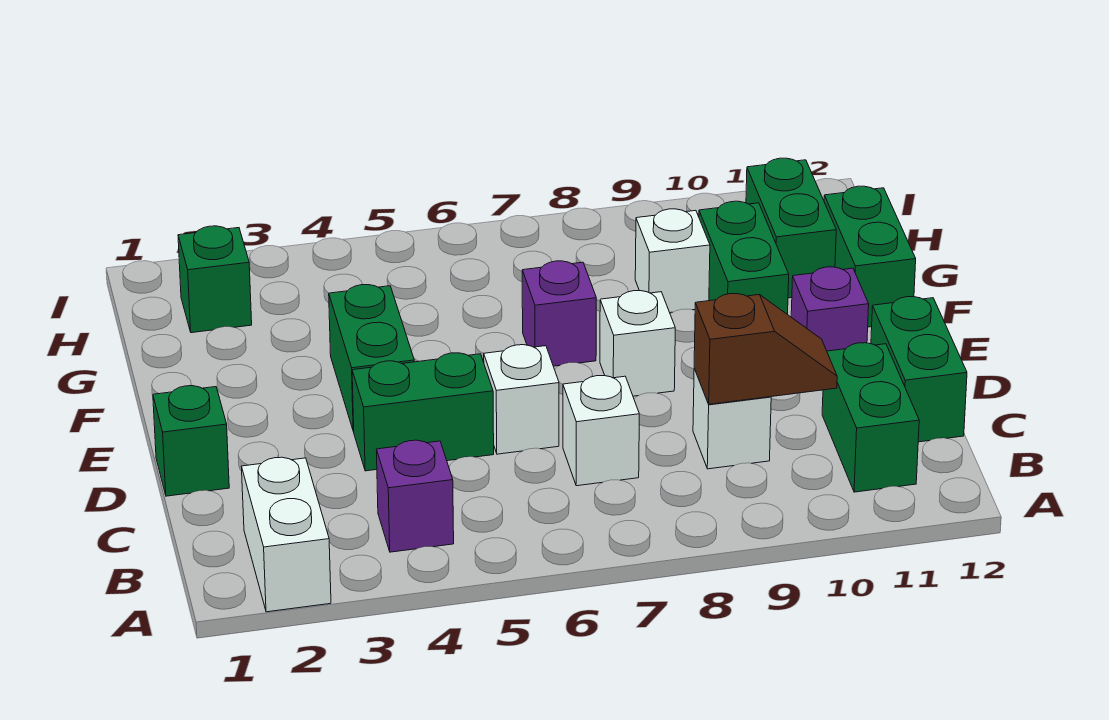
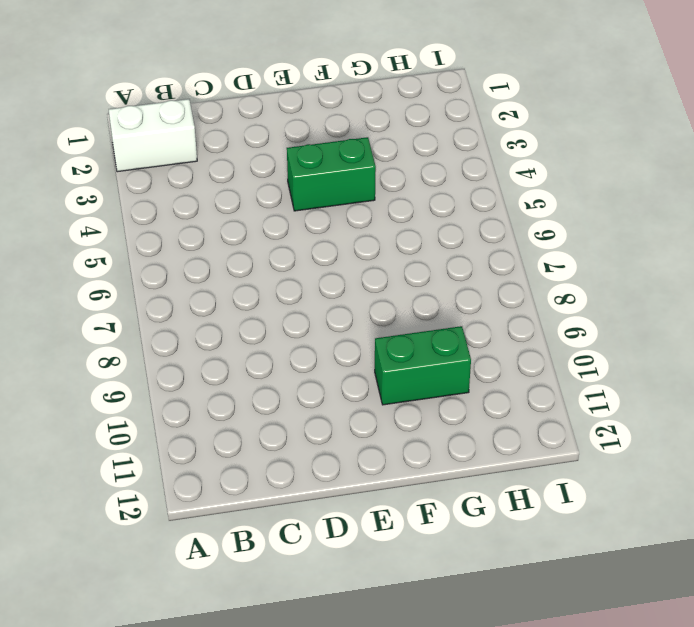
none -> purple 1x1 brick [376,440,454,552]
none -> green 1x2 brick [822,343,919,492]
none -> white 1x1 brick [563,376,639,486]

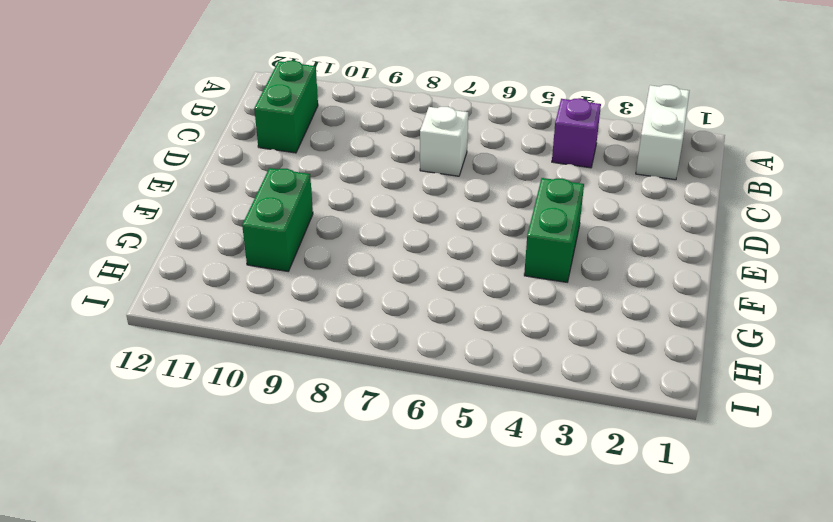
none -> white 1x1 brick [693,368,771,469]
none -> green 1x2 brick [871,297,967,442]
none -> green 1x1 brick [153,386,229,496]

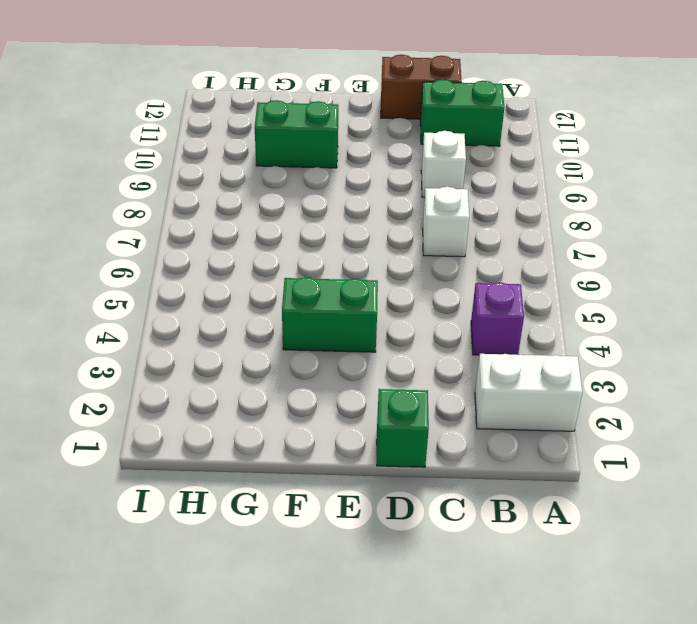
brown 1x2 brick [381,55,462,119] -> green 1x2 brick [871,297,967,442]
none -> green 1x2 brick [352,353,494,471]
none -> white 1x1 brick [484,345,559,454]
none -> white 1x1 brick [600,291,675,396]

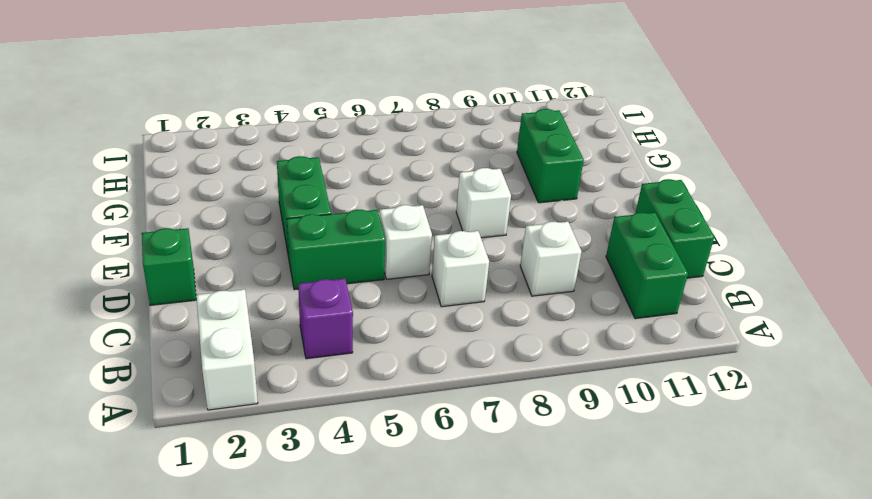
none -> purple 1x1 brick [791,267,869,351]
none -> purple 1x1 brick [522,261,596,366]
none -> green 1x2 brick [824,186,916,327]

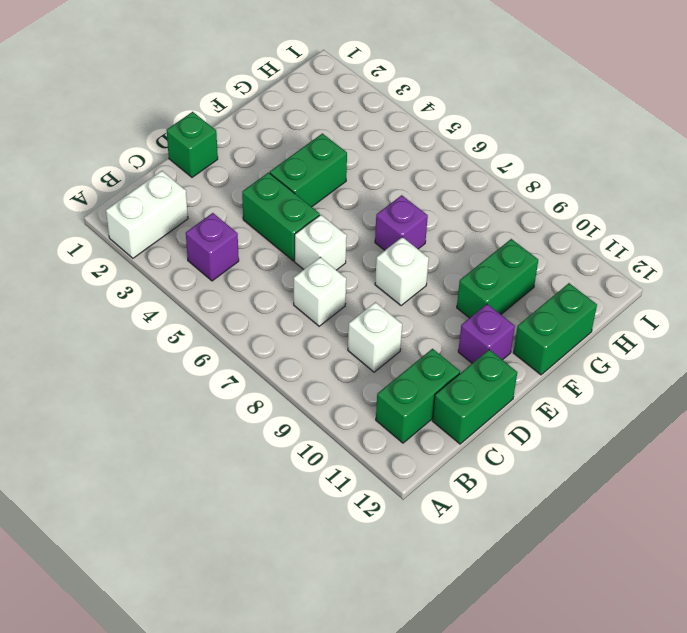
none -> white 1x1 brick [635,209,710,313]
none -> green 1x2 brick [746,158,836,298]
none -> green 1x1 brick [178,226,252,333]

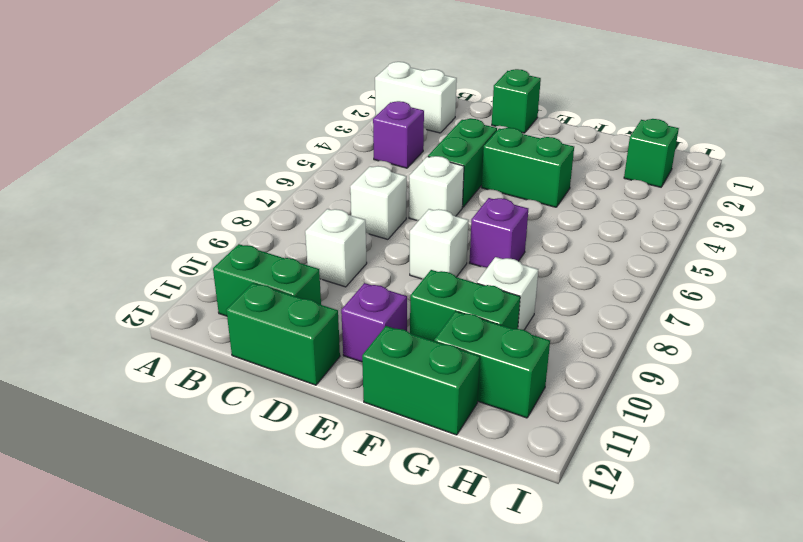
none -> brown 1x2 slope [694,294,837,404]

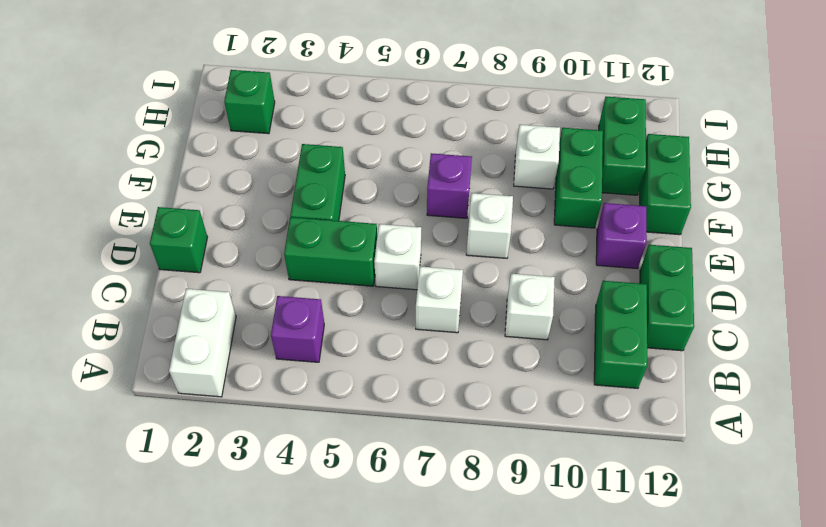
none -> brown 1x2 slope [694,294,837,404]

